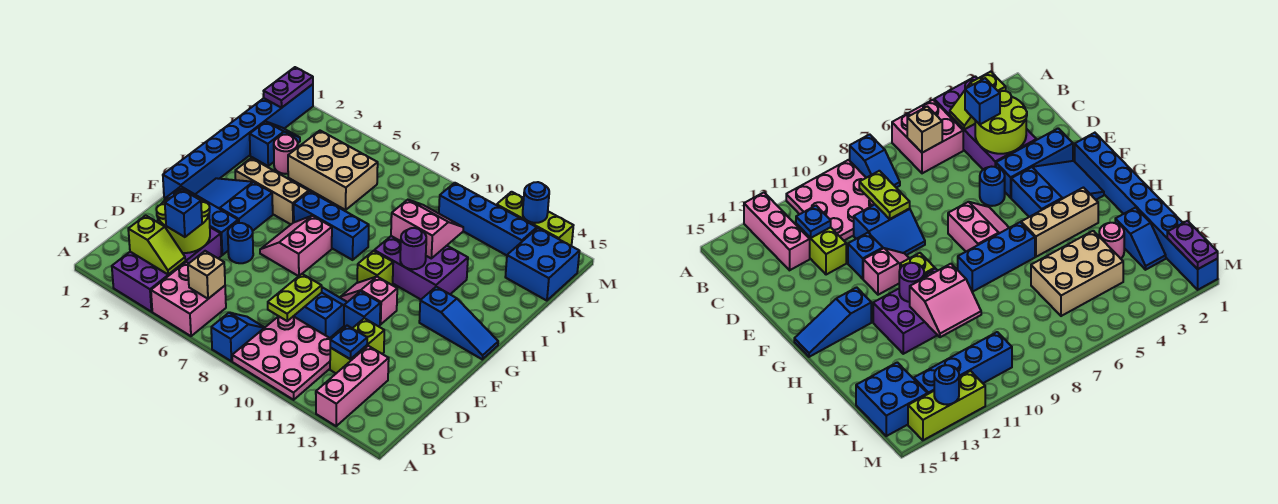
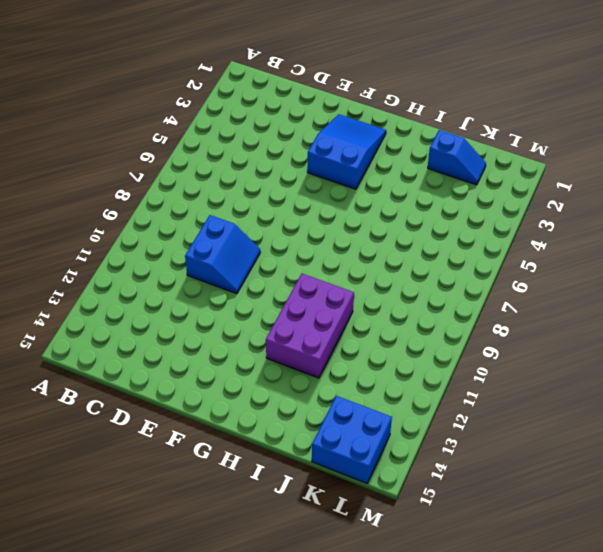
none -> purple 2x4 brick [112,227,222,312]
none -> pink 2x2 brick [151,262,226,336]
none -> blue 1x2 slope [211,313,265,361]
none -> pink 3x3 plate [232,316,330,400]

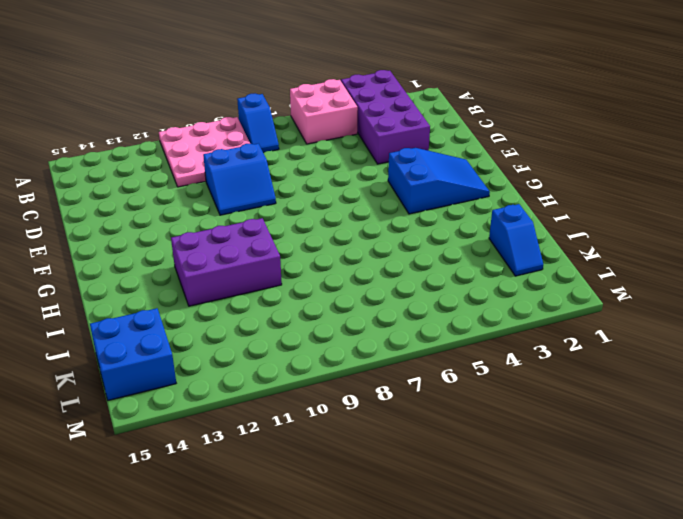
none -> pink 1x3 brick [316,346,389,426]
none -> lime 1x2 brick [330,318,384,373]
none -> blue 1x3 brick [164,187,238,255]
none -> blue 1x1 round brick [228,223,253,263]

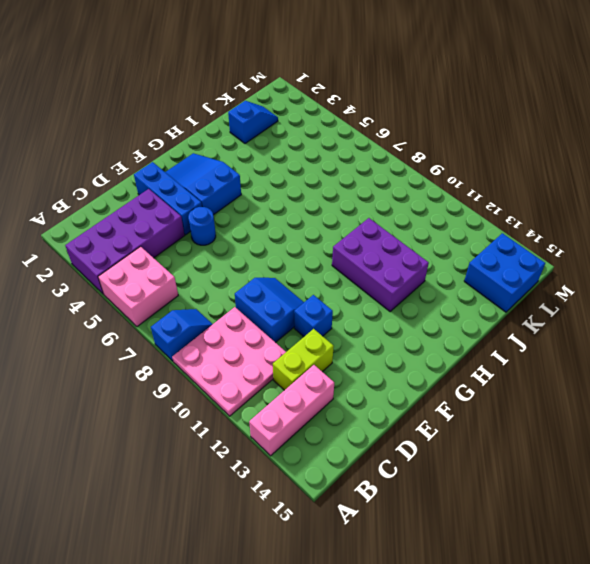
none -> blue 1x8 brick [163,84,313,198]
none -> pink 2x2 slope [260,216,332,276]
none -> pink 1x2 slope [340,277,397,324]
none -> lime 1x1 brick [357,251,393,285]

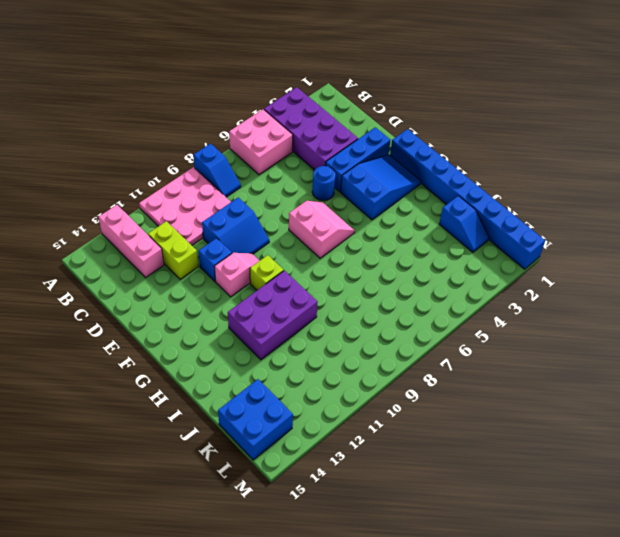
none -> blue 1x3 slope [419,287,498,359]
none -> tan 1x3 brick [235,158,309,224]
none -> blue 1x3 brick [294,191,369,260]
none -> pink 1x1 round brick [274,135,298,174]

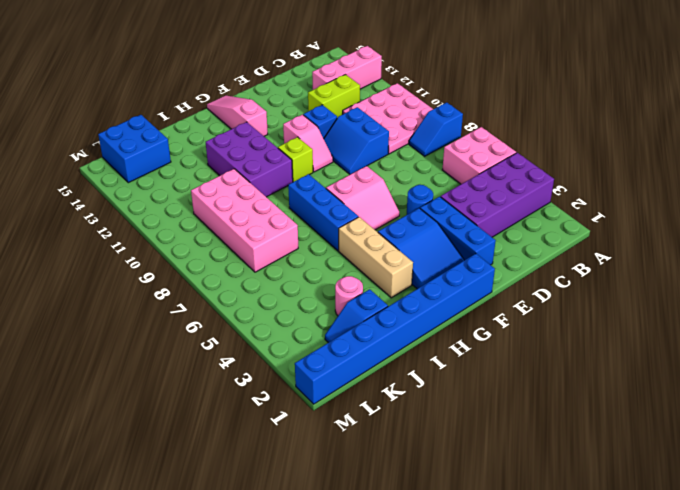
pink 1x3 slope [207,96,268,136] -> blue 1x3 slope [419,287,498,359]
pink 2x4 brick [191,169,298,272] -> none
none -> tan 2x3 brick [288,131,378,210]
none -> blue 1x4 brick [439,183,537,255]
none -> lime 1x3 brick [497,192,574,246]
none -> lime 1x2 slope [128,215,185,274]

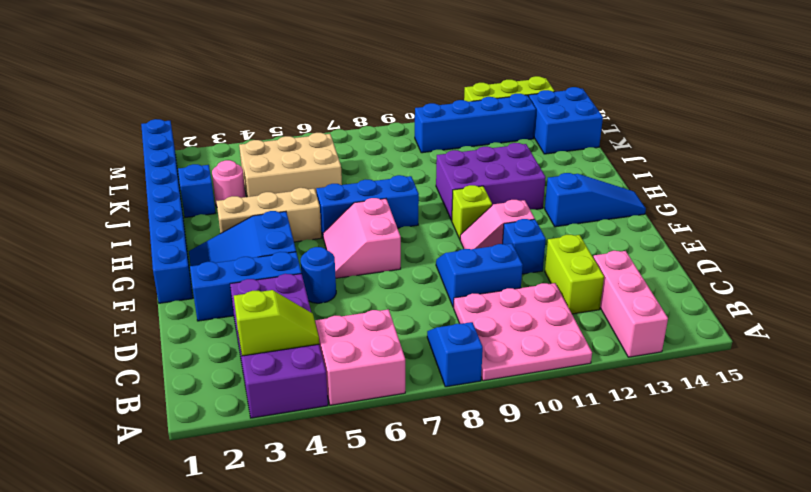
none -> tan 1x1 brick [188,251,225,299]
none -> lime 2x2 round brick [156,191,210,253]
none -> lime 1x2 plate [268,274,322,321]
none -> blue 1x1 plate [330,326,367,359]

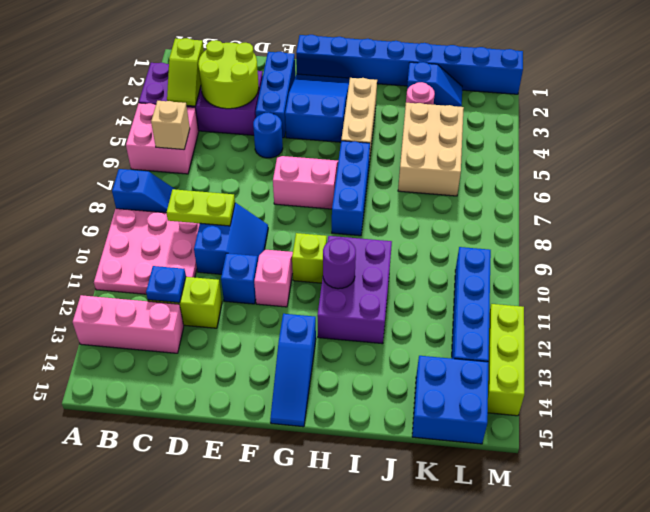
none -> pink 2x2 slope [391,200,463,258]
none -> purple 1x2 plate [264,67,313,108]
none -> blue 1x1 round brick [523,182,549,223]
none -> blue 1x1 brick [165,190,202,237]

